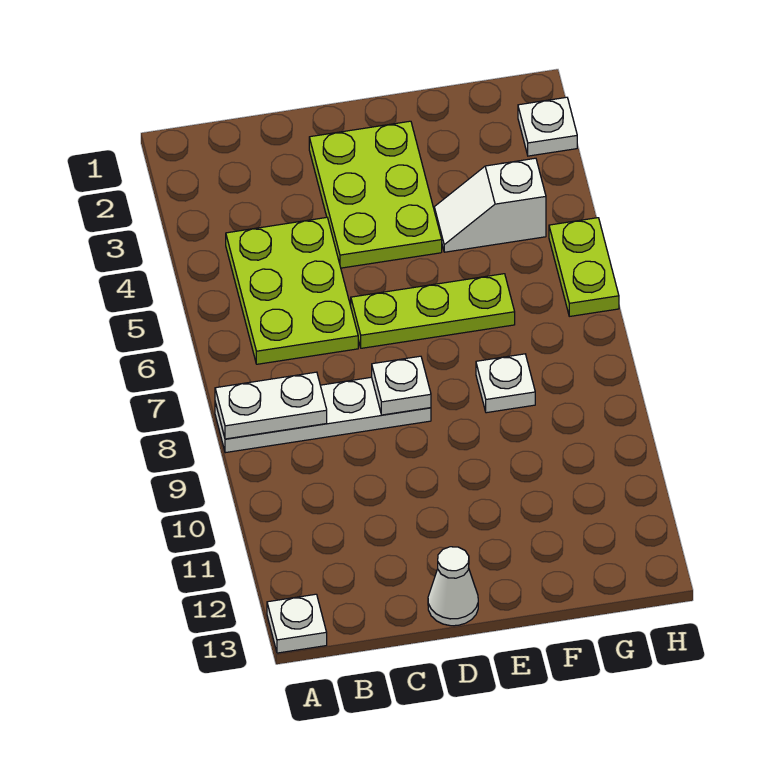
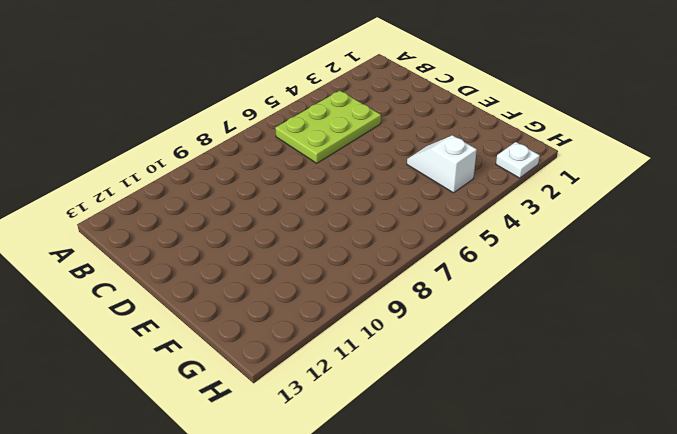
none -> white 1x4 plate [215,377,431,453]
none -> white 1x1 plate [267,594,327,653]
none -> lime 2x3 plate [309,121,442,268]

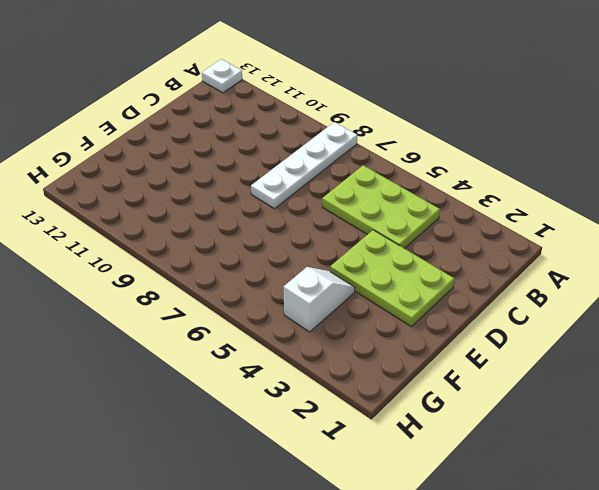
none -> lime 1x3 plate [351,274,515,348]
none -> white 1x1 cone [428,547,478,626]
none -> white 1x1 plate [476,354,535,413]

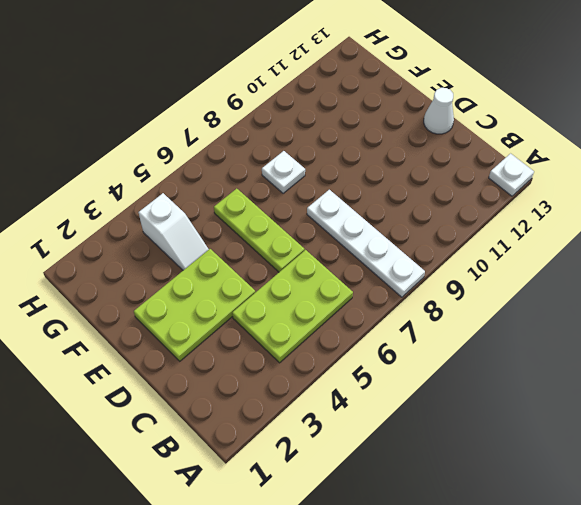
none -> white 1x1 plate [518,97,577,156]
none -> lime 1x2 plate [549,218,619,316]
none -> white 1x2 plate [215,372,327,439]

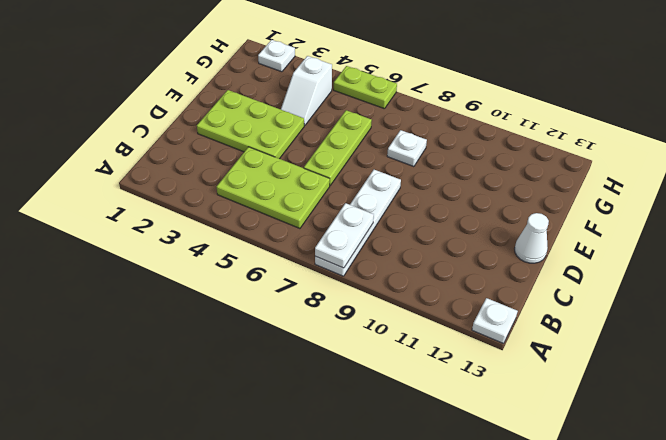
none -> white 1x1 plate [372,356,431,415]

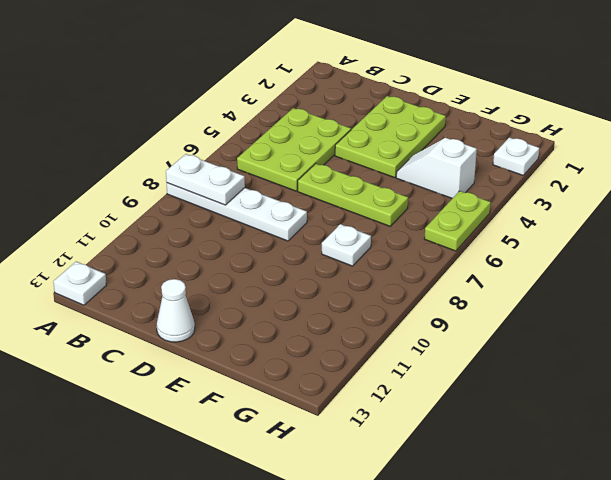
none -> white 1x1 plate [372,356,431,415]

